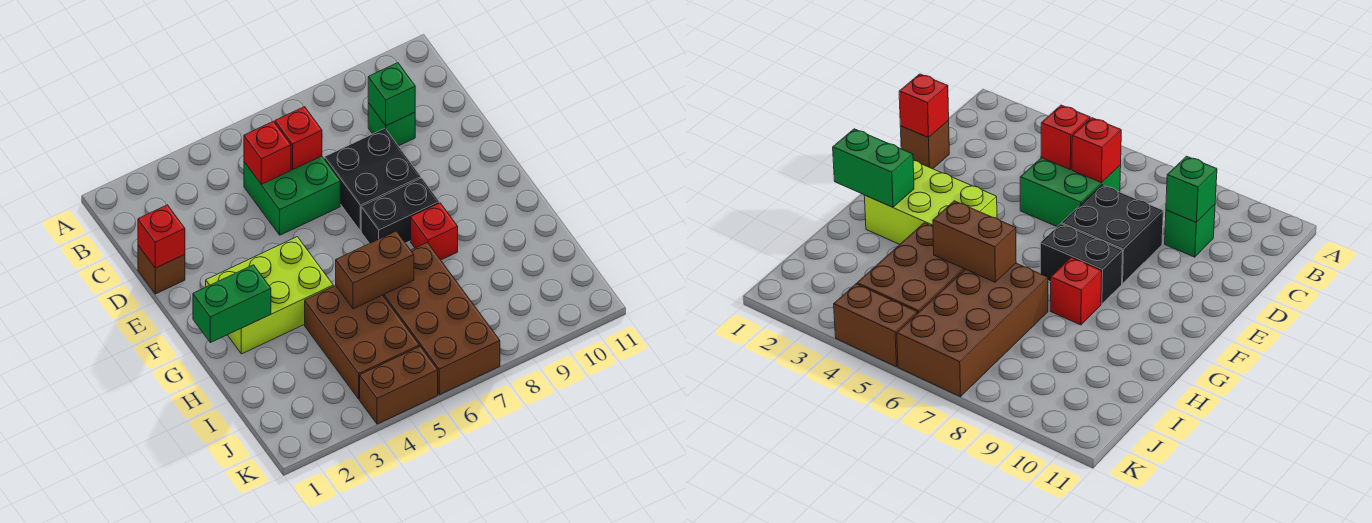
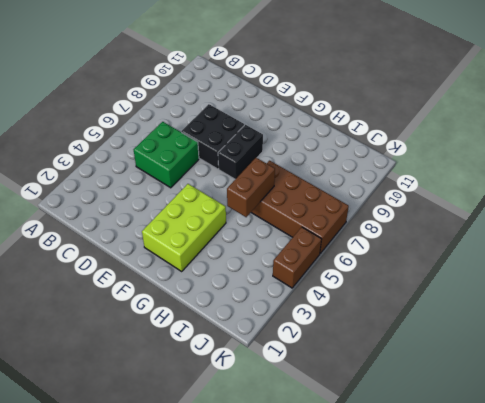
none -> green 1x1 brick [368,103,415,146]
none -> brown 1x1 brick [138,245,185,294]
none -> red 1x1 brick [411,203,458,260]

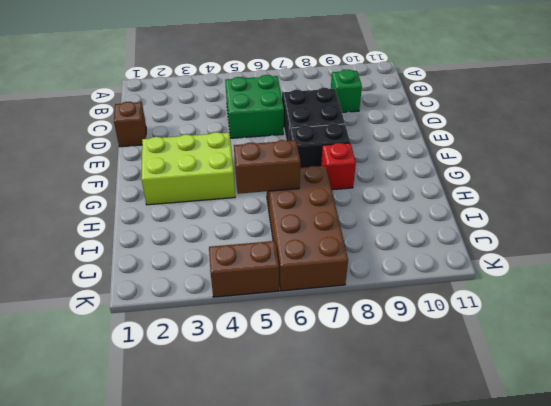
none -> brown 2x3 brick [305,286,419,399]
none -> red 1x1 brick [244,121,291,184]
none -> red 1x1 brick [275,107,322,170]

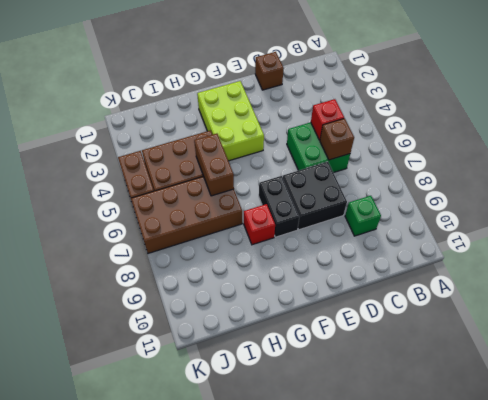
brown 1x1 brick [320,118,354,160] -> red 1x1 brick [275,107,322,170]
none -> green 1x1 brick [368,63,415,126]
none -> red 1x1 brick [138,205,185,268]
none -> green 1x2 brick [193,265,271,343]

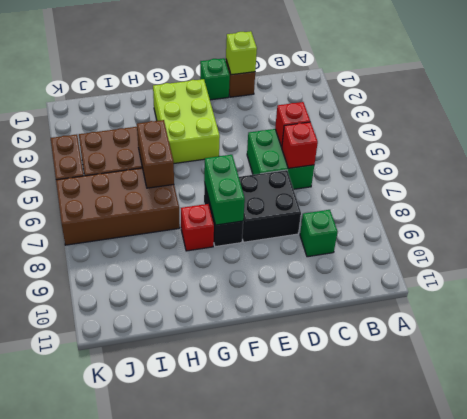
lime 1x1 brick [226,31,257,75] -> red 1x1 brick [138,205,185,268]
green 1x1 brick [200,58,230,100] -> green 1x1 brick moved to [368,63,415,126]
green 1x2 brick [204,155,245,225] -> green 1x2 brick moved to [193,265,271,343]

